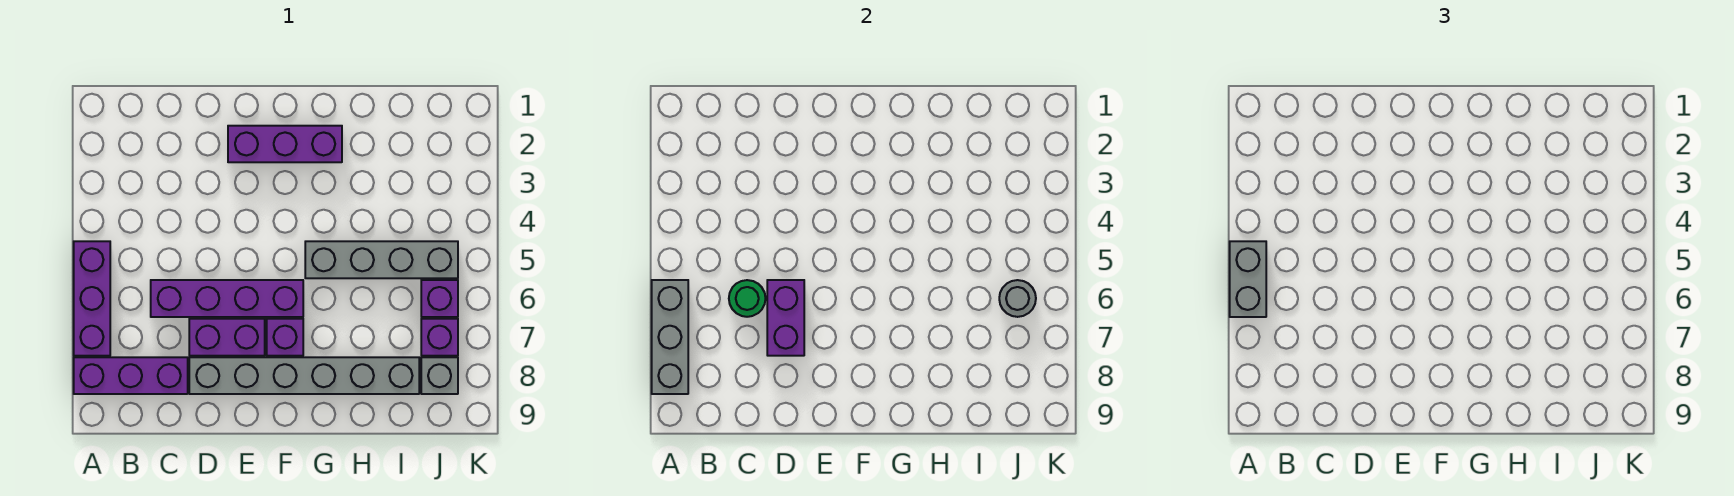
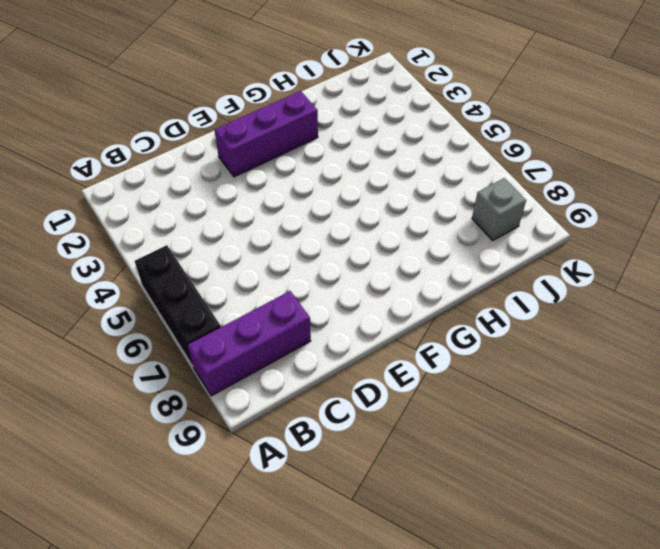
black 1x3 brick [135,245,221,366] -> purple 1x3 brick [74,241,110,356]
none -> purple 1x4 brick [151,280,303,317]
none -> purple 1x2 brick [189,319,265,356]
none -> grey 1x6 brick [189,357,419,394]

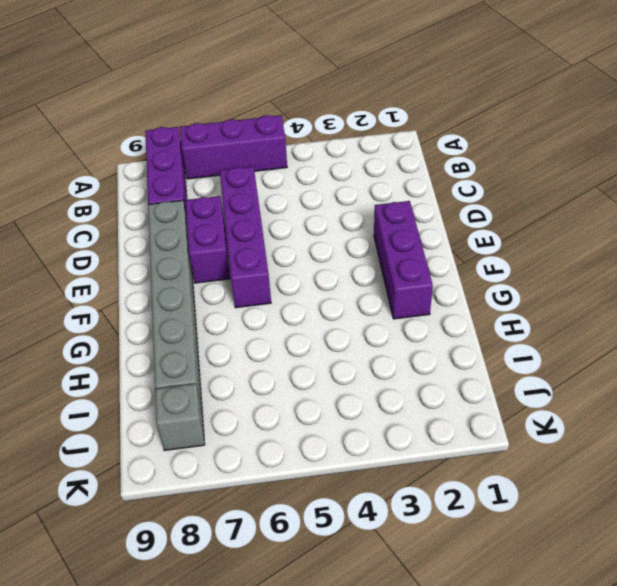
none -> purple 1x1 brick [267,319,303,356]
none -> grey 1x4 brick [305,241,458,278]
none -> purple 1x1 brick [421,280,458,317]

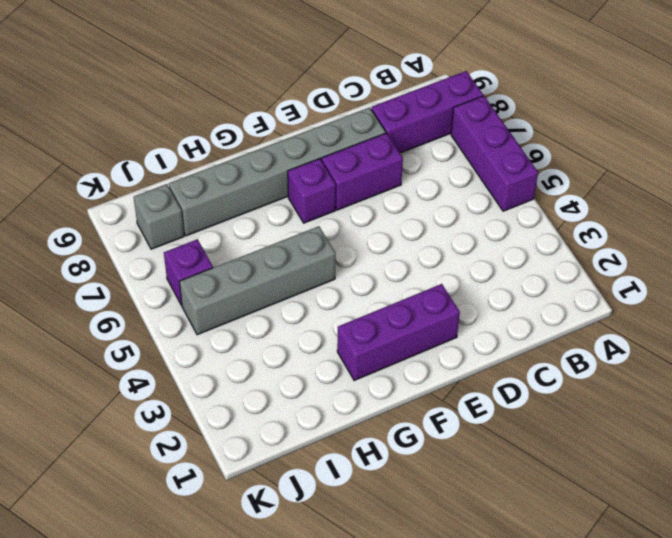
none -> purple 1x4 brick [151,280,303,317]
none -> purple 1x1 brick [421,319,458,356]
none -> grey 1x3 brick [652,280,688,394]

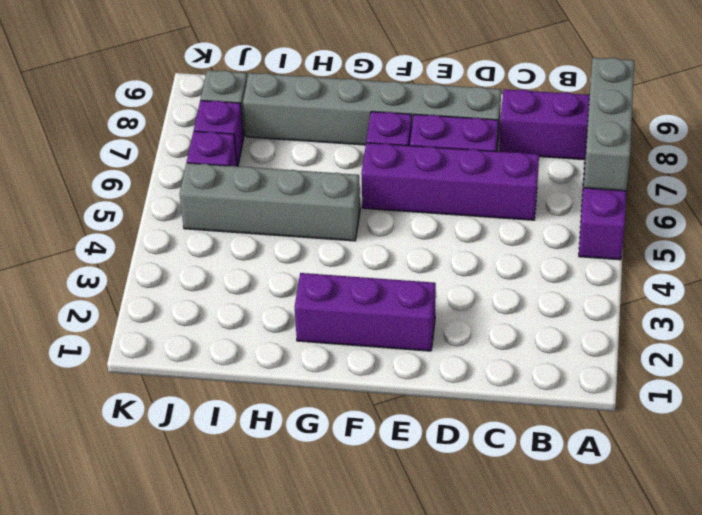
none -> green 1x1 round brick [729,280,766,317]
none -> purple 1x2 brick [767,280,804,356]
none -> grey 1x1 round brick [999,280,1036,317]

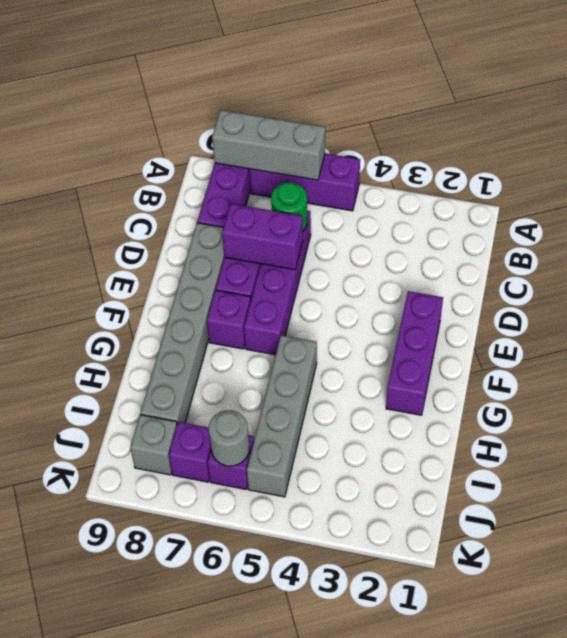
none -> grey 1x2 brick [1230,241,1266,317]

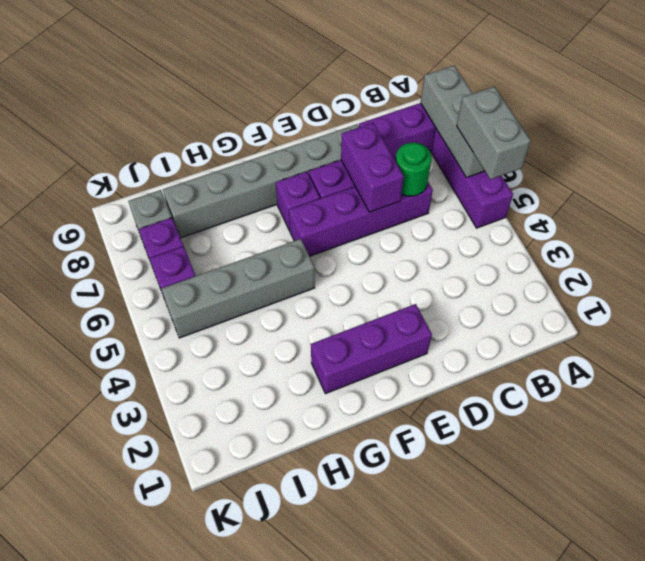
none -> grey 1x1 round brick [999,280,1036,317]

